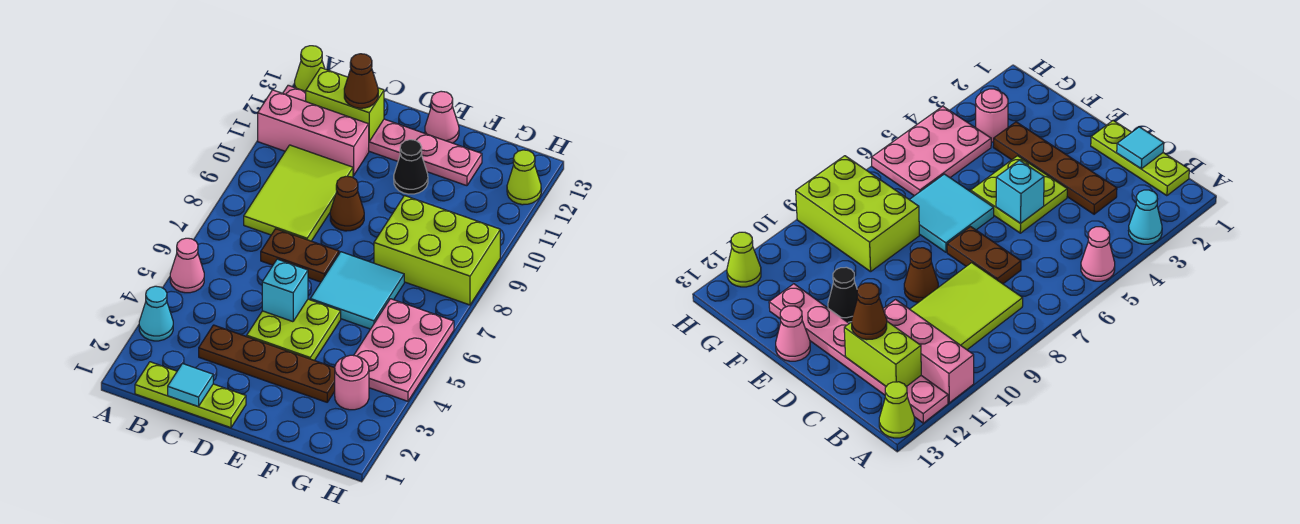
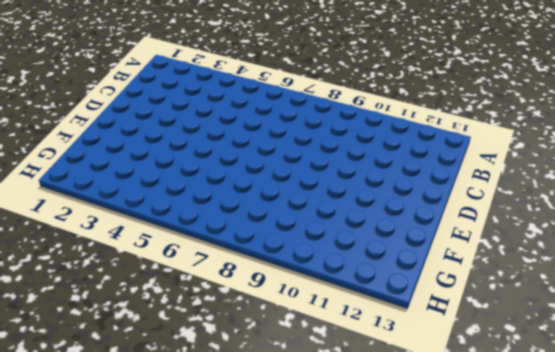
none -> cyan 1x1 cone [139,286,173,341]
none -> pink 1x1 cone [170,238,204,293]
none -> pink 1x3 brick [258,90,369,175]

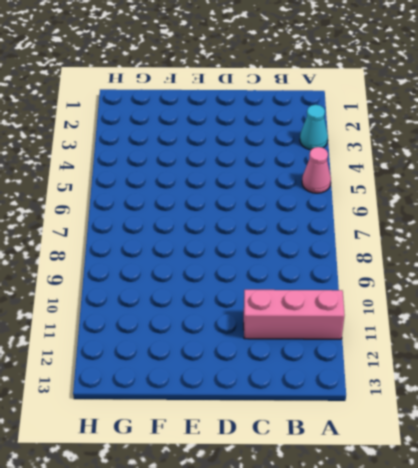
none -> pink 1x6 plate [283,85,482,186]
none -> lime 1x1 cone [295,46,325,91]
none -> lime 1x3 plate [135,362,246,428]

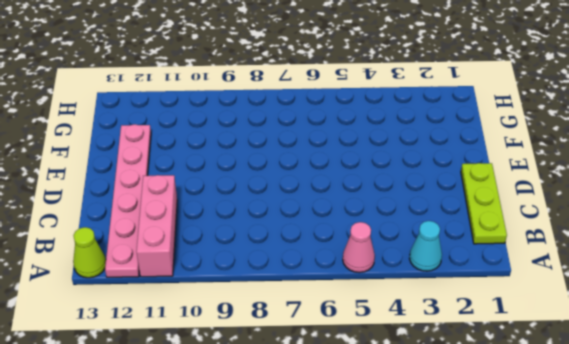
none -> lime 2x3 tile [244,145,353,241]
none -> brown 1x4 plate [199,325,335,402]
none -> brown 1x2 plate [261,229,339,282]

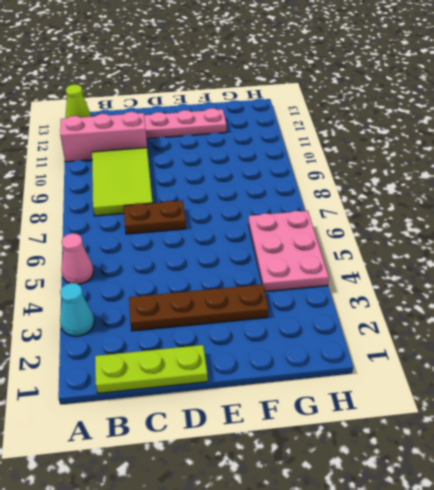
none -> lime 2x2 plate [247,299,341,360]
none -> brown 1x1 cone [330,176,364,231]
none -> cyan 2x2 tile [310,252,404,329]

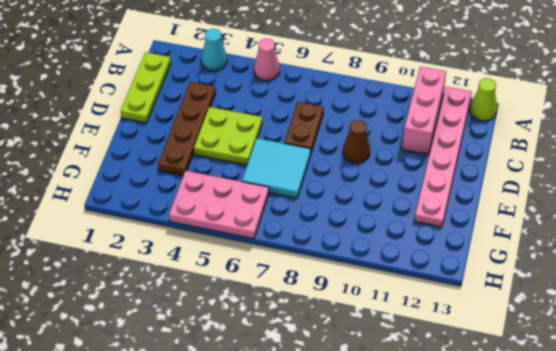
none -> lime 2x3 tile [244,145,353,241]
none -> black 1x1 cone [394,140,428,194]
none -> pink 1x1 cone [425,91,459,143]

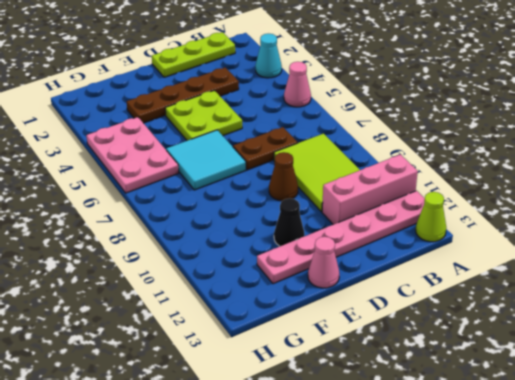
none -> lime 2x3 brick [374,196,500,305]
none -> pink 1x1 round brick [335,355,369,410]
none -> lime 1x1 cone [507,150,541,205]

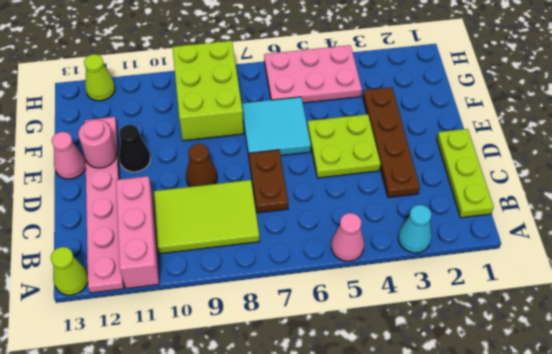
pink 1x1 round brick [78,120,117,168] -> pink 1x1 round brick moved to [335,355,369,410]
none -> lime 1x2 brick [306,68,384,141]
none -> cyan 1x1 tile [168,363,213,407]
none -> cyan 1x1 brick [262,259,308,322]

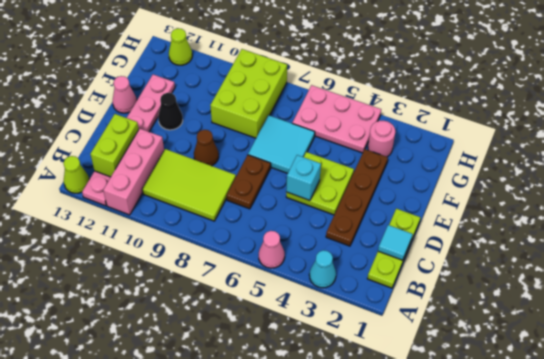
none -> brown 1x1 cone [344,54,378,108]

